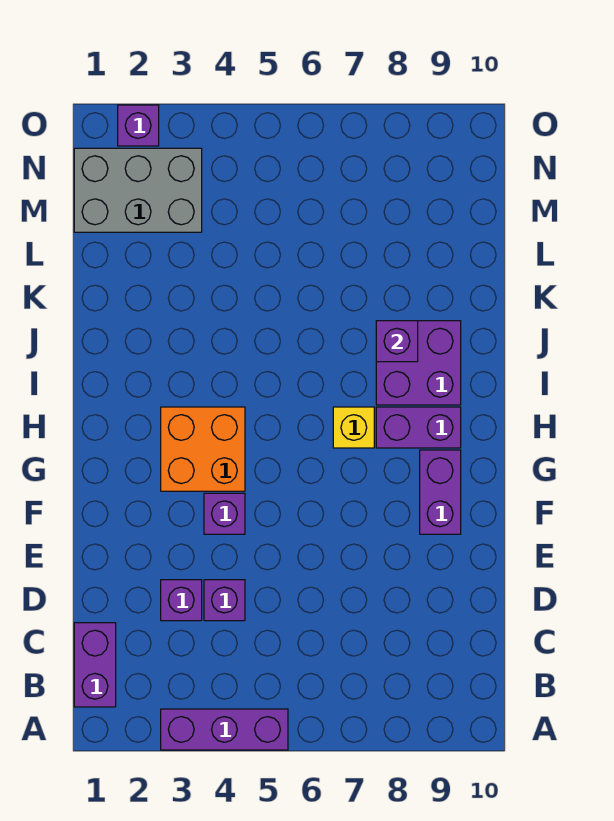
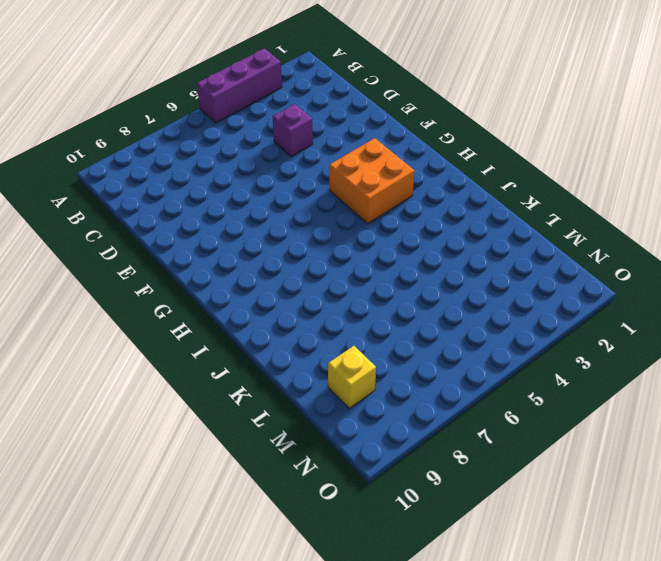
yellow 1x1 brick [328,346,376,408] -> yellow 1x1 brick moved to [333,407,374,448]
none -> purple 1x2 brick [74,623,116,707]
none -> purple 1x1 brick [161,580,202,621]
none -> purple 1x1 brick [204,493,245,534]

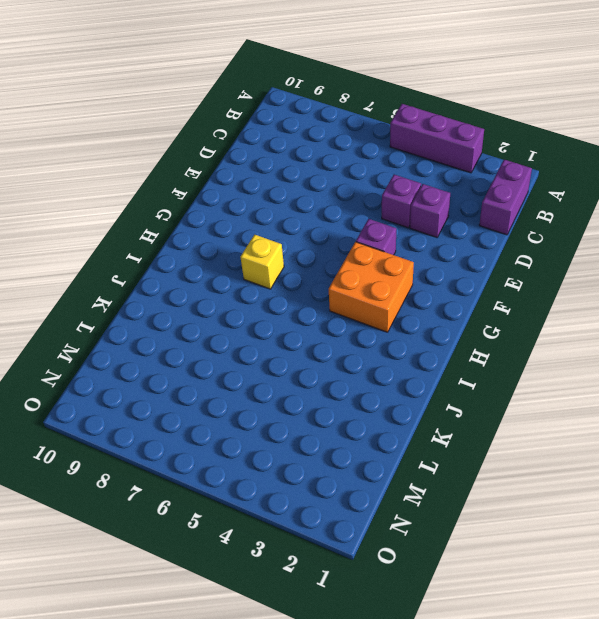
none -> purple 1x2 brick [420,450,461,534]
none -> purple 1x2 brick [376,407,461,448]
none -> purple 2x2 brick [376,321,461,405]

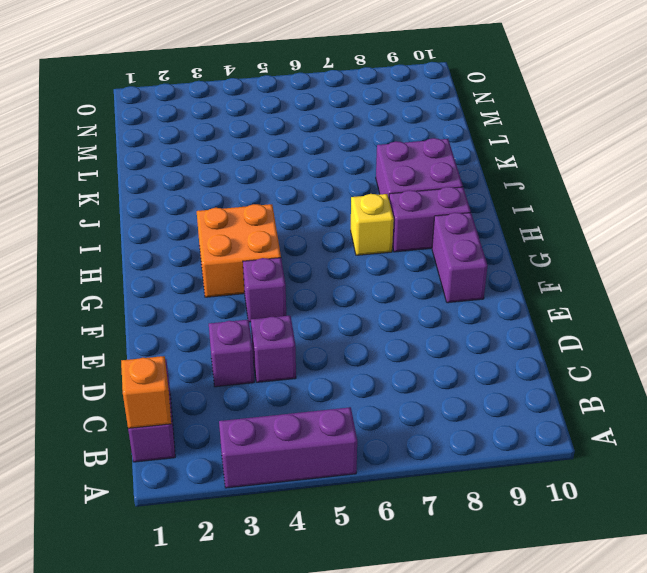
orange 1x1 brick [121,356,171,428] -> none
none -> grey 2x3 brick [74,148,202,232]
none -> purple 1x1 brick [118,105,159,146]
none -> purple 1x1 brick [376,321,418,362]

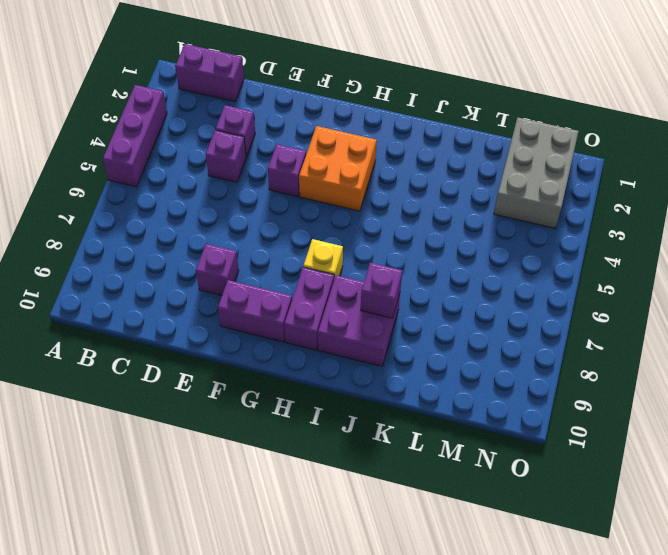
purple 1x1 brick [196,244,239,296] -> purple 1x1 brick moved to [118,105,159,146]

